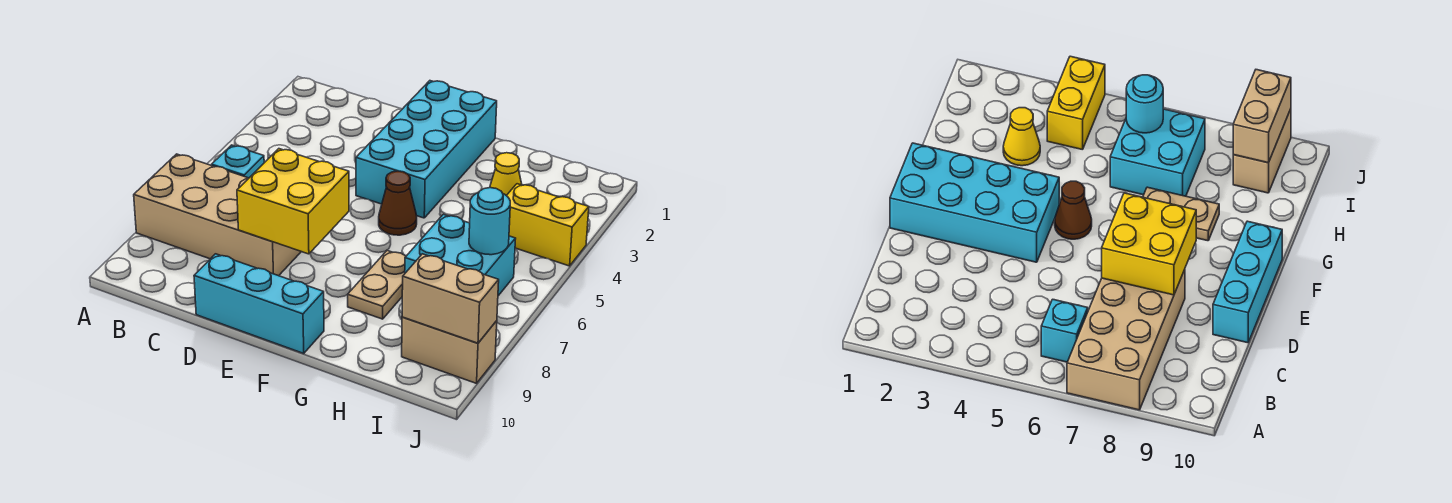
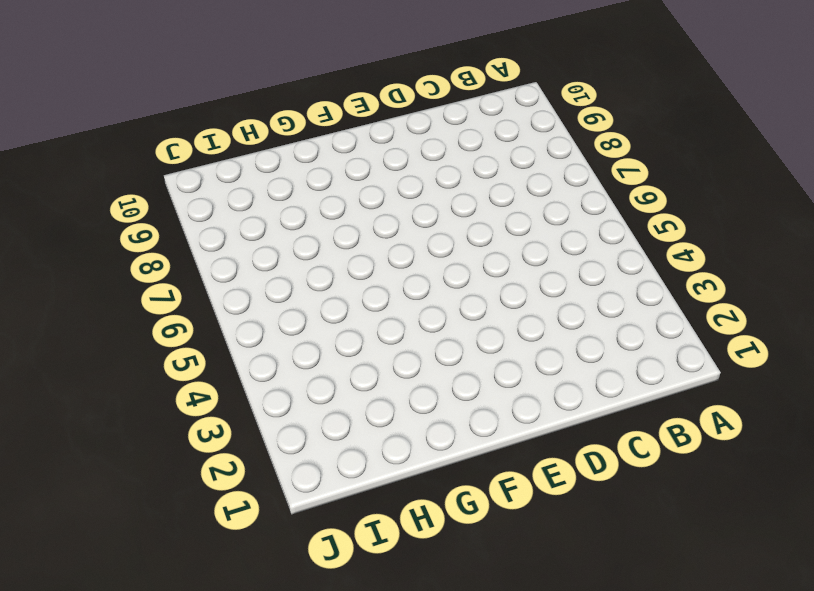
none -> tan 2x4 brick [134,154,301,276]
none -> cyan 1x1 brick [212,145,264,178]
none -> cyan 1x3 brick [194,254,324,353]

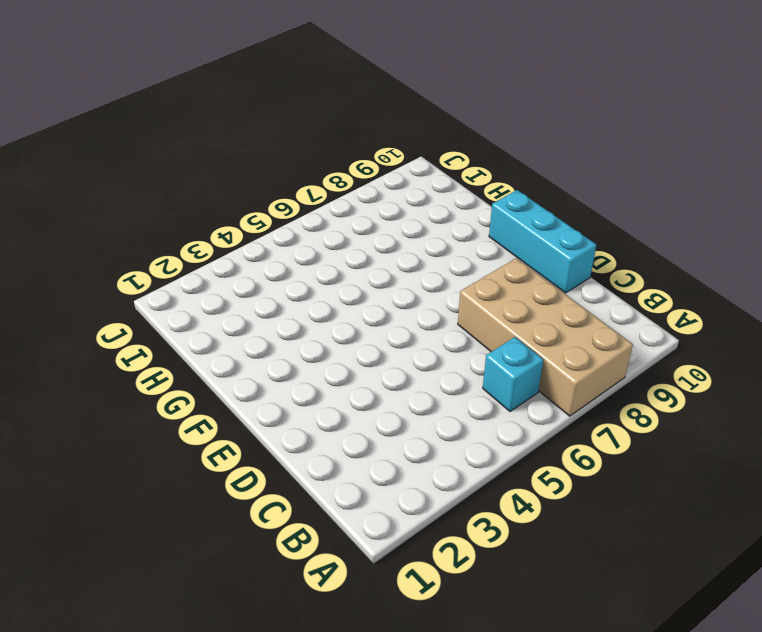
none -> cyan 2x4 brick [356,81,497,218]
none -> brown 1x1 cone [379,171,417,235]
none -> tan 1x2 plate [348,251,406,319]

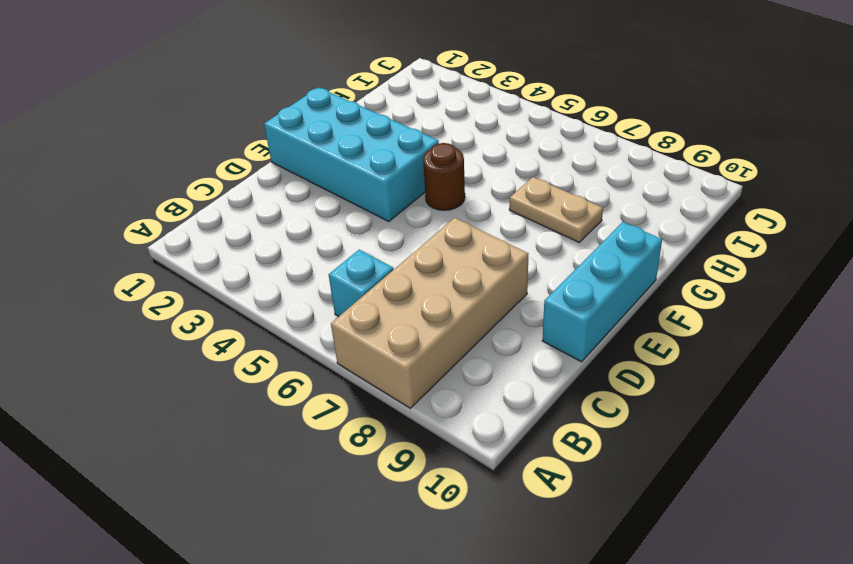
brown 1x1 round brick [423,143,465,210] -> brown 1x1 cone [379,171,417,235]
none -> yellow 1x1 cone [490,153,522,196]
none -> cyan 2x2 brick [405,214,516,296]
none -> yellow 1x2 brick [507,184,589,266]

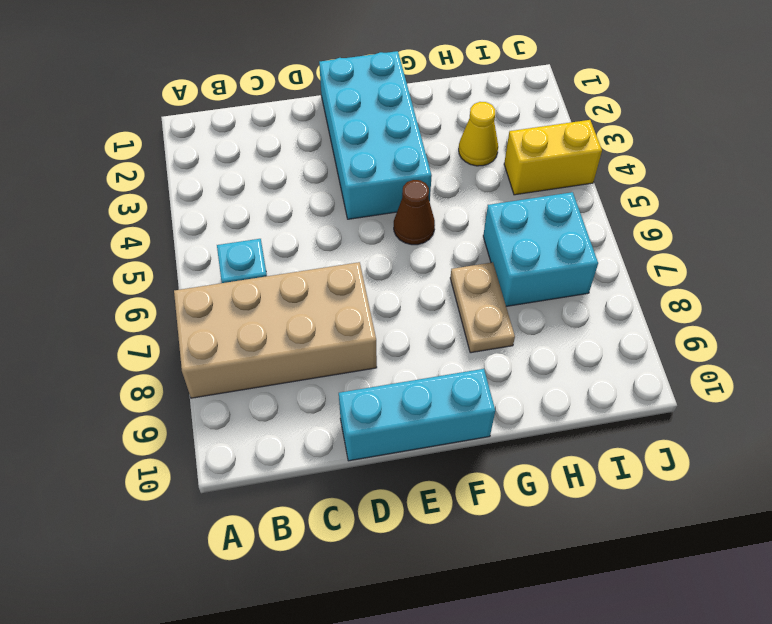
none -> tan 1x2 brick [402,317,497,383]
none -> yellow 2x2 brick [237,149,349,254]
none -> cyan 1x1 round brick [469,188,510,255]

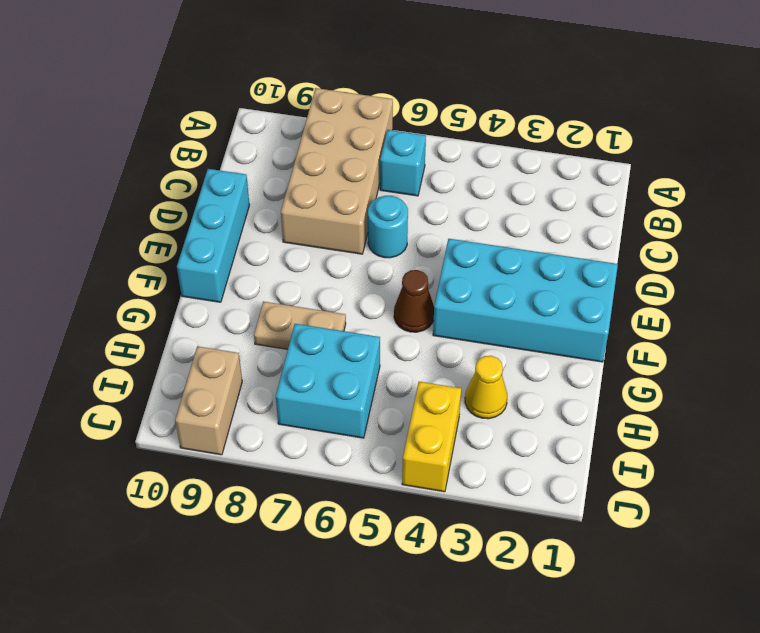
cyan 1x1 round brick [368,196,408,258] -> cyan 1x1 round brick moved to [469,188,510,255]
none -> yellow 2x2 brick [237,149,349,254]
none -> tan 1x2 brick [402,254,499,343]

